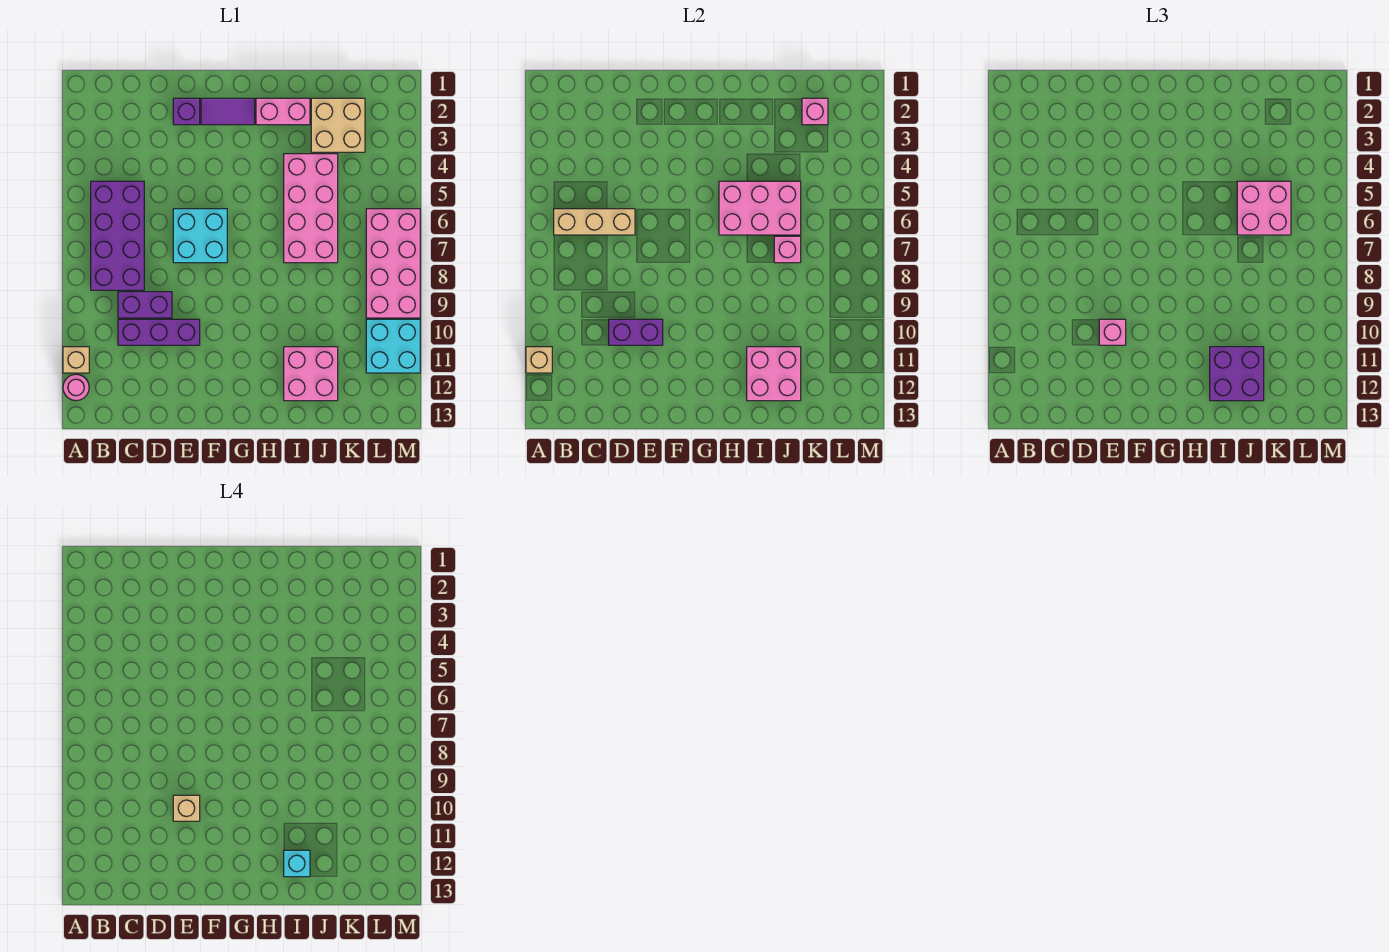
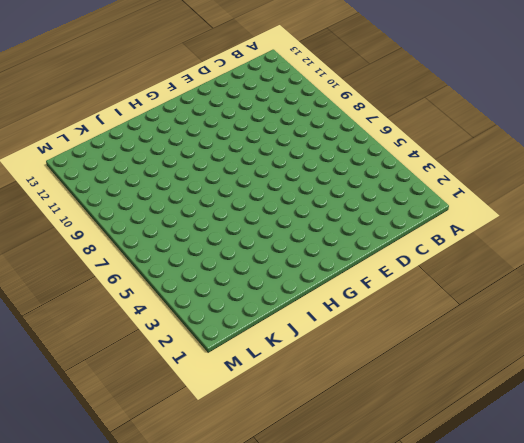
none -> tan 1x1 brick [63,347,89,373]
none -> pink 1x1 round brick [63,374,89,401]
none -> purple 2x4 brick [91,181,144,290]

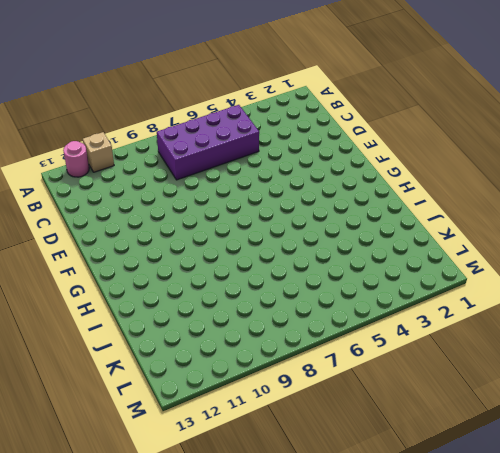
none -> purple 1x2 brick [118,292,172,318]
none -> purple 1x3 brick [118,319,200,345]
none -> purple 1x1 brick [173,98,200,125]

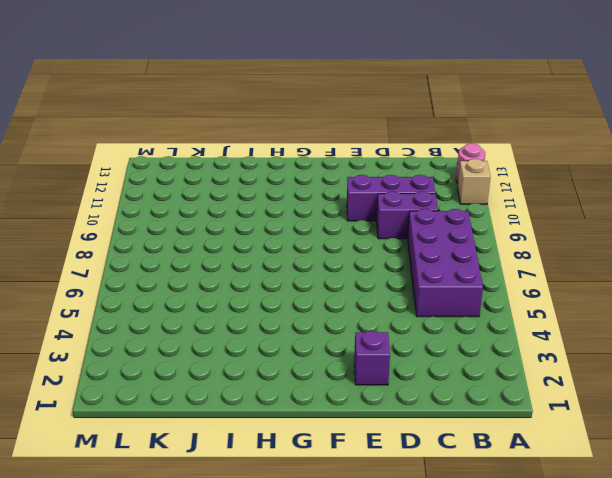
none -> cyan 2x2 brick [173,209,227,263]
none -> purple 1x2 tile [201,98,255,125]
none -> pink 1x2 brick [256,98,310,125]

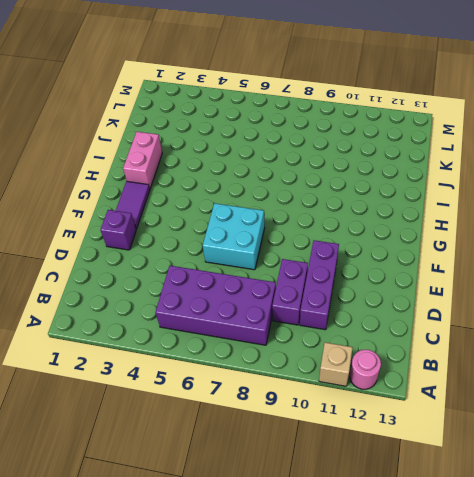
none -> pink 2x4 brick [284,154,338,263]
none -> pink 2x2 brick [284,347,338,401]
none -> tan 2x2 brick [311,98,365,152]

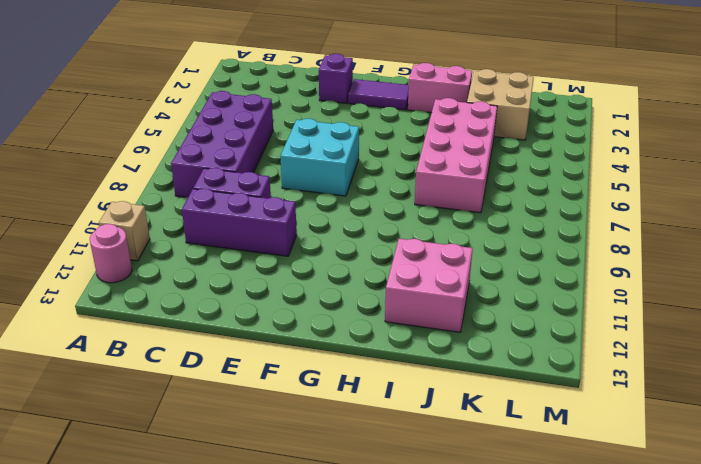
none -> pink 2x4 brick [366,209,420,318]
none -> cyan 2x2 brick [366,319,420,373]
none -> tan 1x1 brick [526,347,552,373]

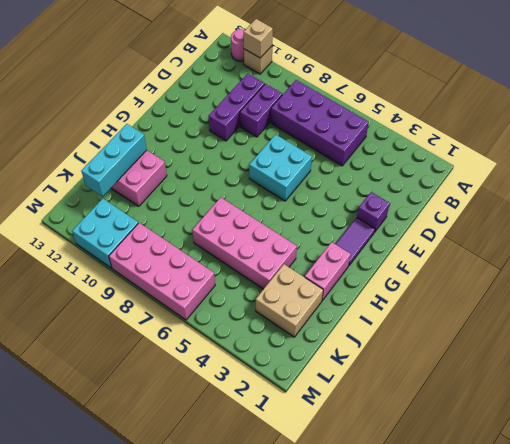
cyan 1x3 brick [81,124,147,197] -> pink 2x2 brick [747,347,801,401]
none -> tan 1x3 brick [554,209,635,235]
none -> purple 1x2 brick [609,319,663,345]
none -> pink 2x3 brick [719,181,801,235]

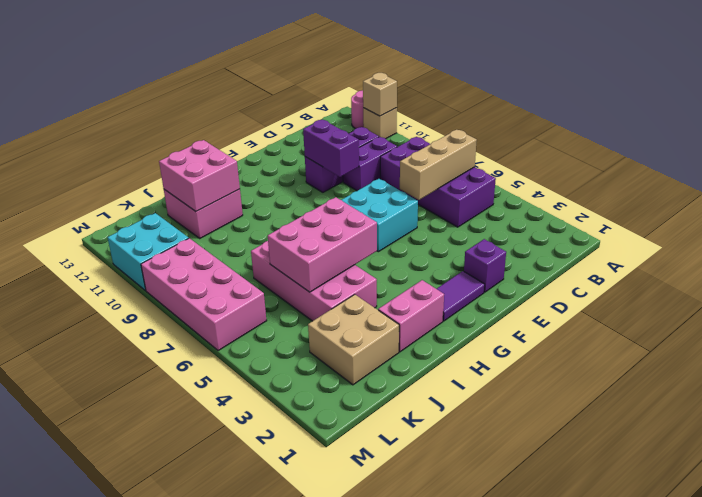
purple 1x2 brick [303,119,359,177] -> purple 1x2 brick turned to [609,319,663,345]
none -> pink 1x1 brick [774,236,801,263]
none -> pink 1x1 brick [802,98,828,125]
none -> pink 1x1 brick [1099,319,1126,345]

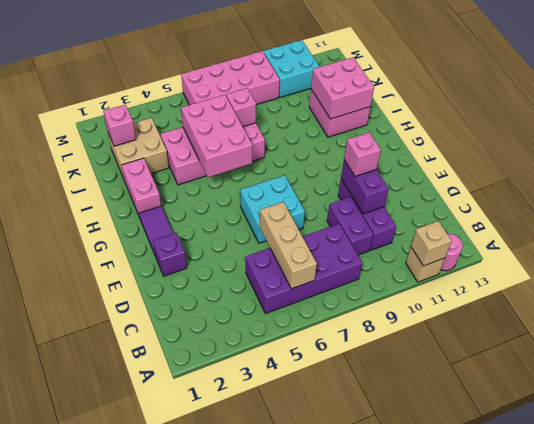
none -> purple 2x2 brick [1210,347,1264,401]
none -> pink 2x2 brick [1237,181,1291,235]
none -> tan 1x1 brick [173,795,200,821]

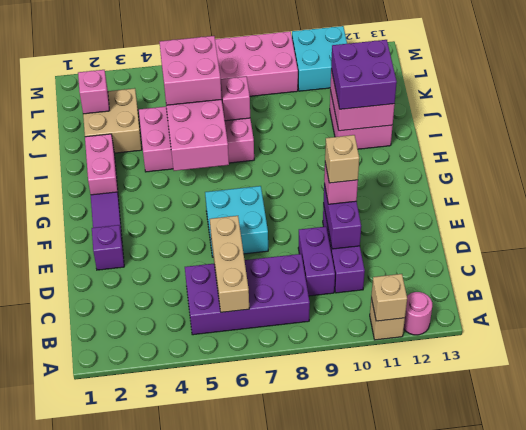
none -> cyan 1x1 brick [284,850,310,877]

